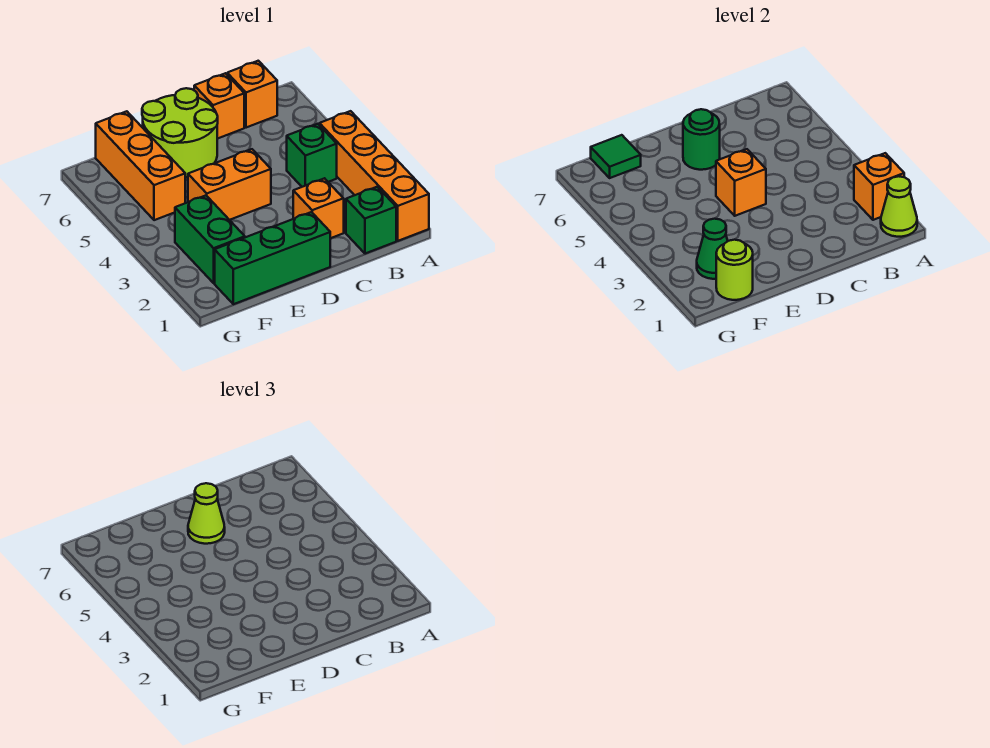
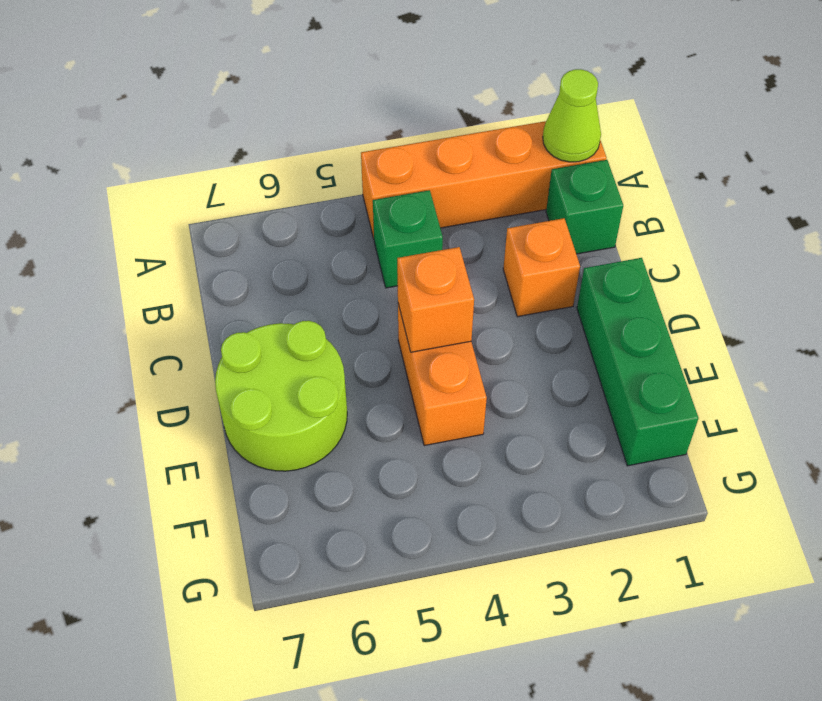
none -> orange 1x1 brick [227,61,277,128]
none -> orange 1x1 brick [194,73,244,139]
none -> green 1x2 brick [175,196,245,283]

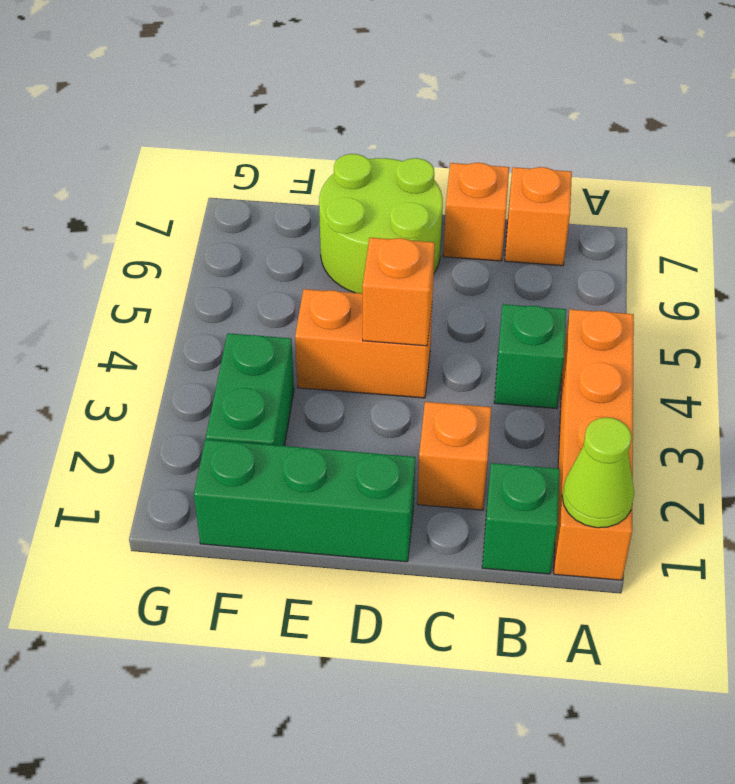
none -> orange 1x3 brick [96,111,185,220]
none -> orange 1x1 brick [854,153,904,220]
none -> green 1x1 round brick [683,109,720,170]

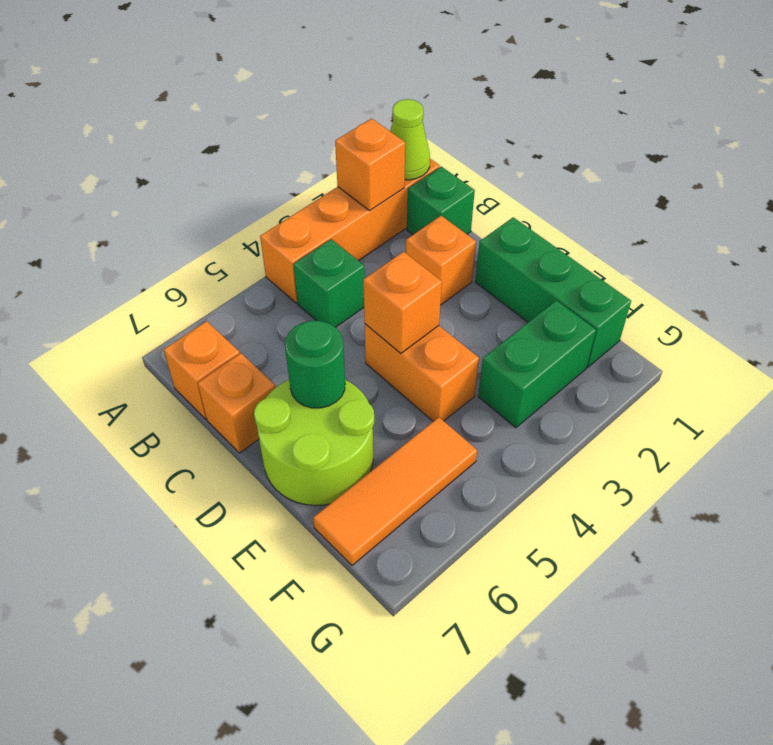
orange 1x3 tile [313,417,477,565] -> orange 1x3 brick [96,111,185,220]
none -> lime 1x1 round brick [716,240,753,300]
none -> green 1x1 cone [697,219,728,279]
none -> green 1x1 tile [591,135,641,178]

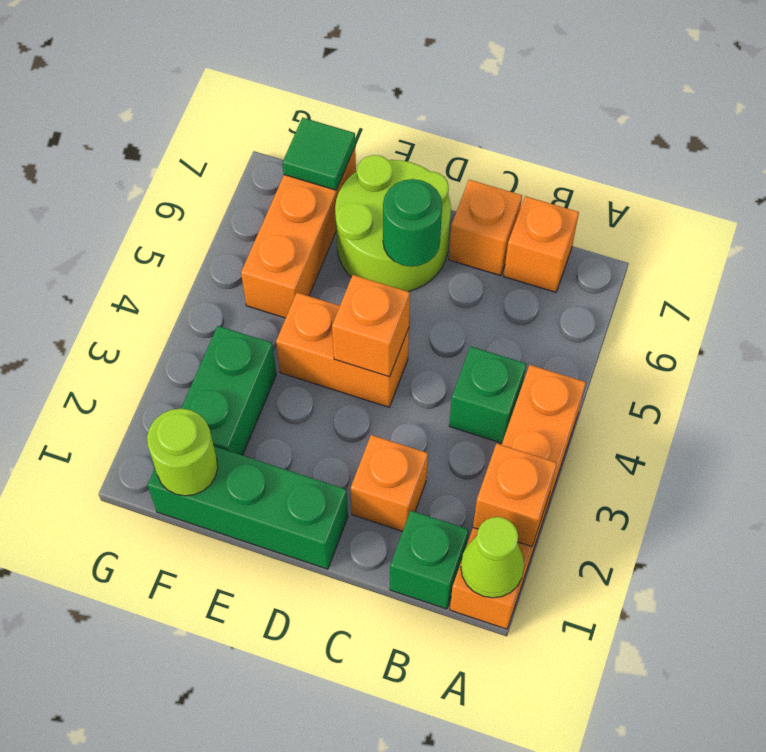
none -> green 1x1 cone [697,219,728,279]
none -> lime 1x1 cone [188,483,225,544]

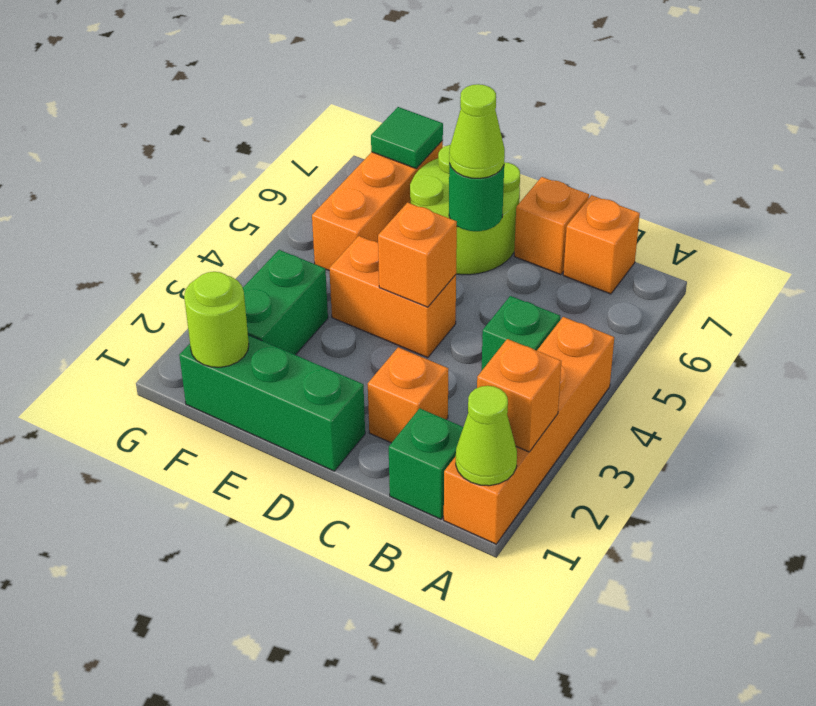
none -> green 1x1 cone [697,219,728,279]

